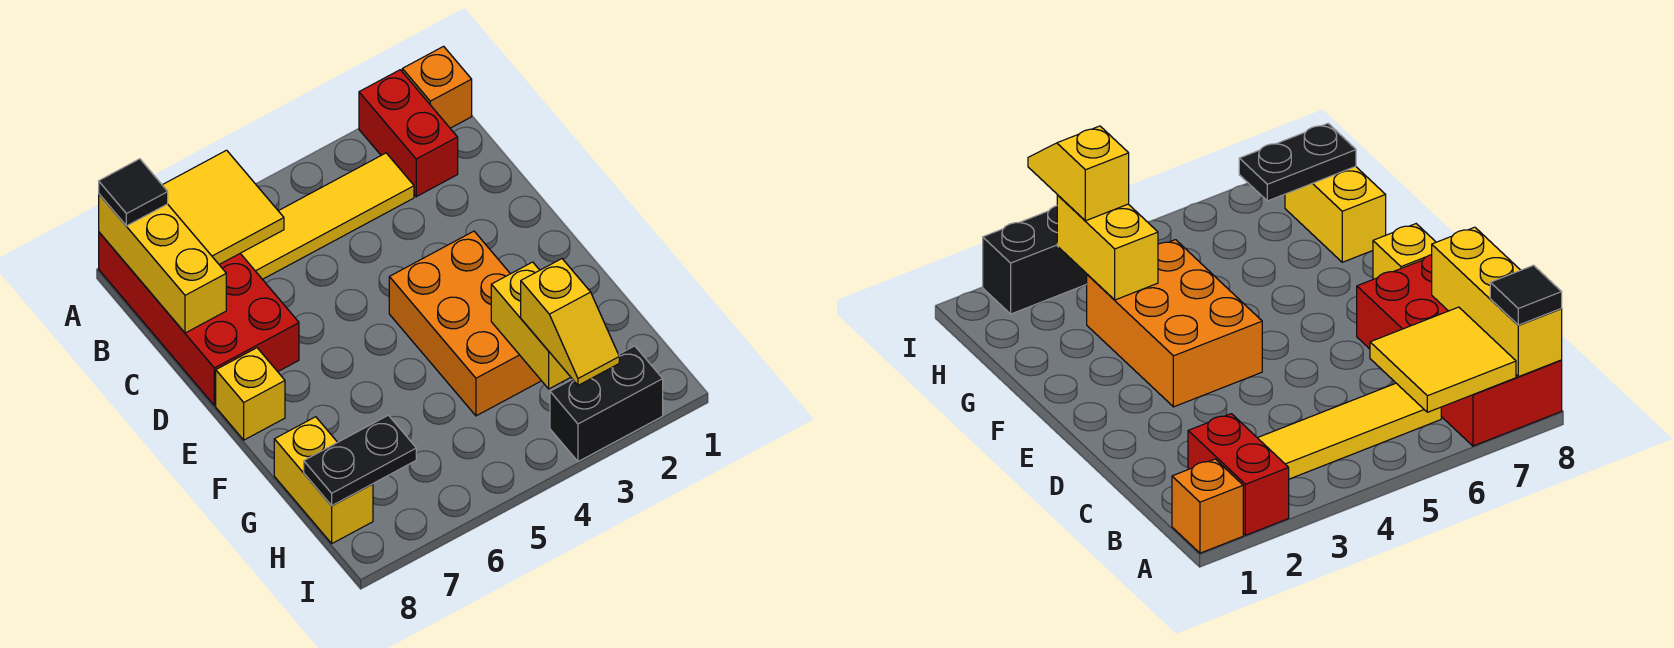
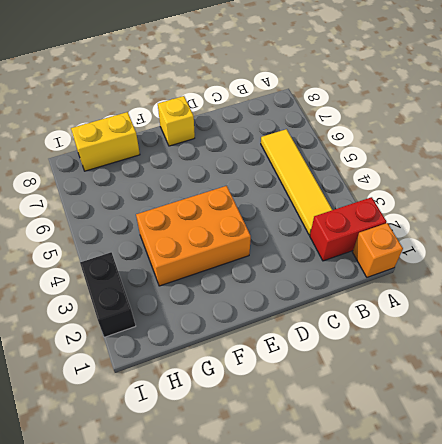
none -> red 2x4 brick [99,232,299,406]
none -> yellow 2x2 tile [163,150,284,264]
none -> yellow 1x3 brick [99,194,226,333]

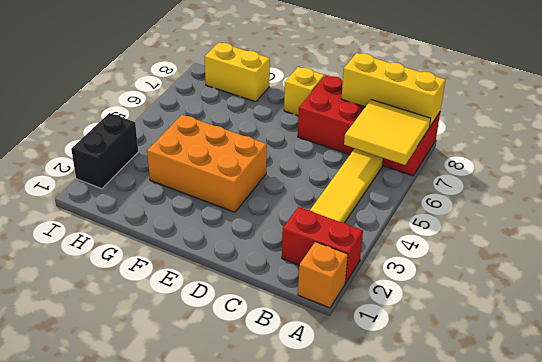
none -> yellow 1x2 brick [491,262,571,389]
none -> black 1x2 plate [304,415,416,506]
none -> black 1x1 tile [99,159,168,226]

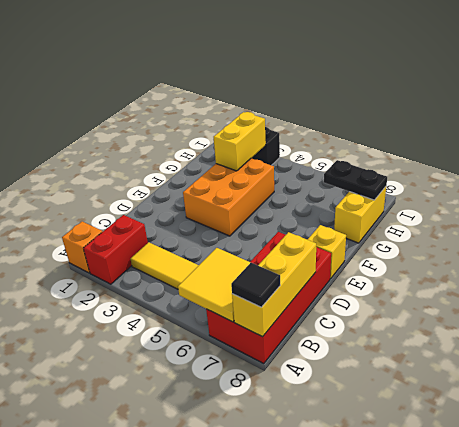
none -> yellow 1x2 slope [521,259,619,385]

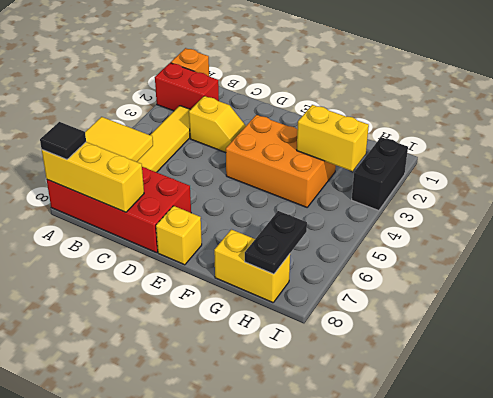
yellow 1x2 slope [189,96,246,153] -> yellow 1x2 slope moved to [521,259,619,385]

